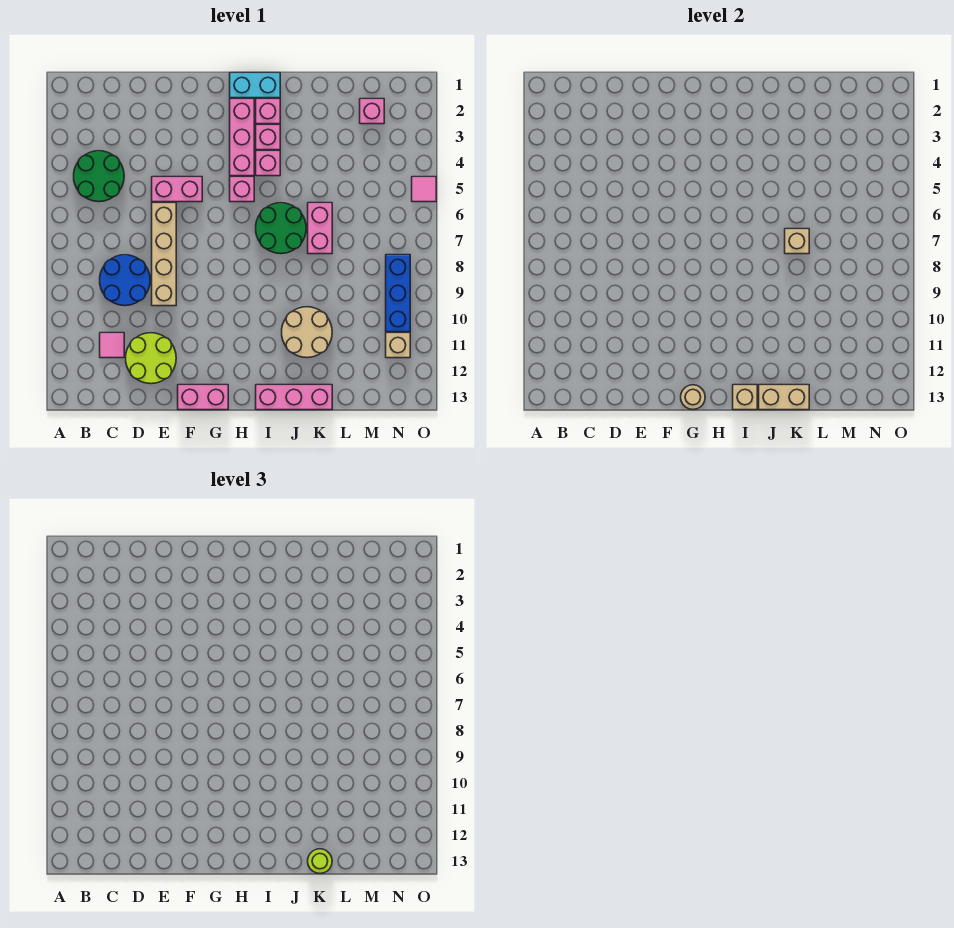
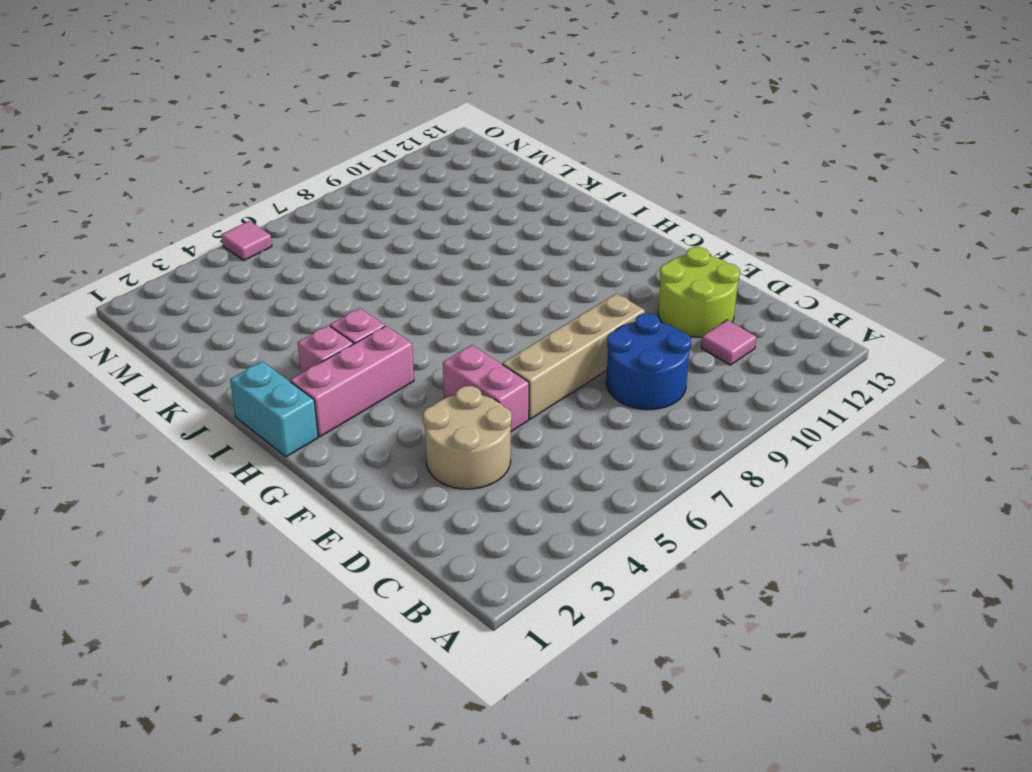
tan 2x2 round brick [423,386,512,489] -> tan 2x2 round brick moved to [282,307,332,358]
none -> green 2x2 round brick [74,151,124,202]
none -> pink 1x2 brick [178,385,228,410]
none -> pink 1x1 brick [230,177,254,202]

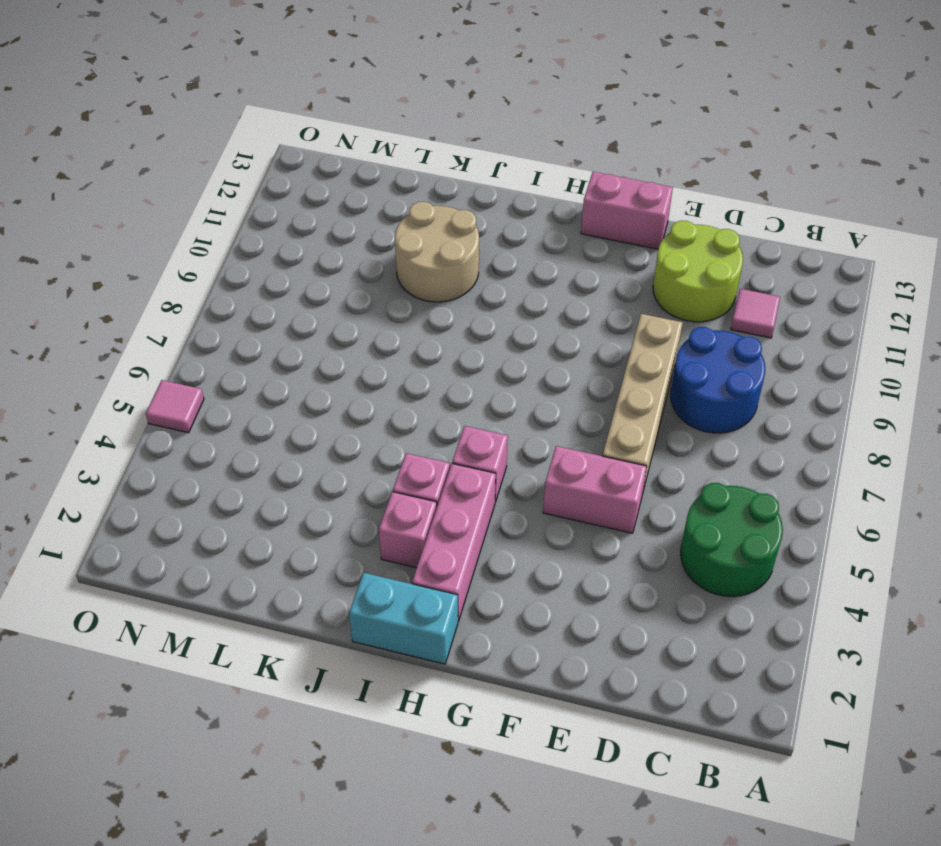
none -> pink 1x1 brick [256,99,280,124]
none -> green 2x2 round brick [256,203,306,254]
none -> pink 1x3 brick [256,385,332,410]

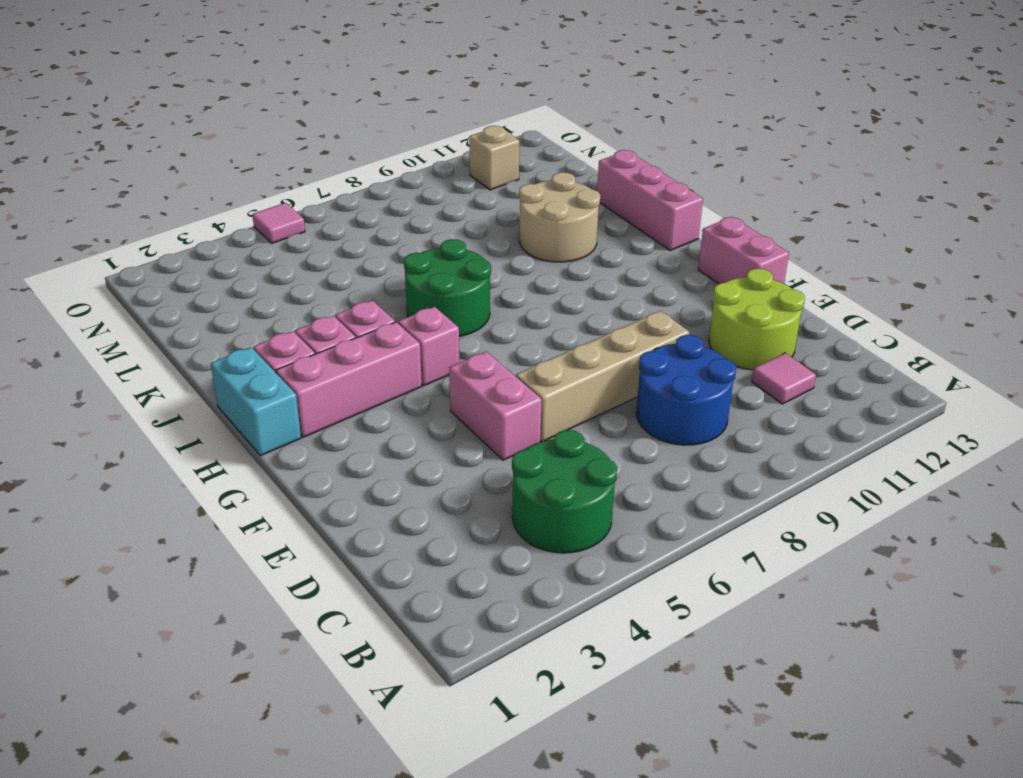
none -> pink 1x2 brick [308,203,332,254]
none -> pink 1x1 brick [360,99,384,124]
none -> blue 1x3 brick [386,255,410,332]

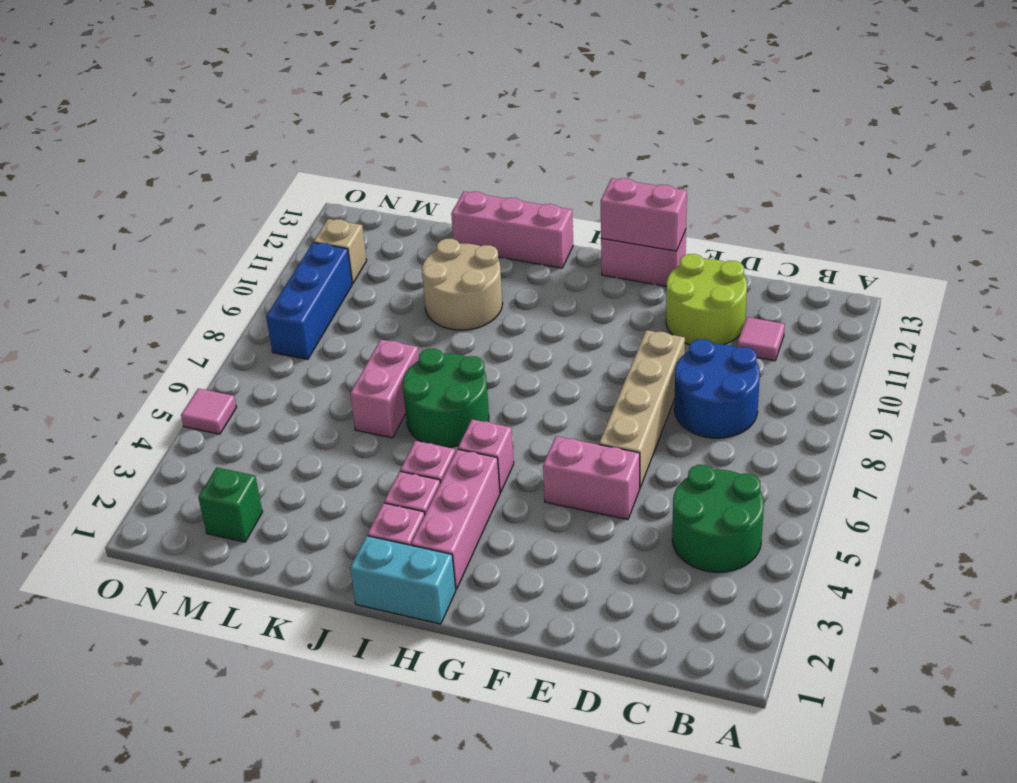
pink 1x2 brick [601,178,687,251] -> tan 1x1 round brick [681,385,705,409]
green 1x1 brick [198,467,262,542] -> pink 1x1 brick [360,99,384,124]
none -> tan 1x1 brick [733,385,757,410]
none -> tan 1x2 brick [759,385,809,410]
none -> tan 1x1 brick [785,229,809,254]

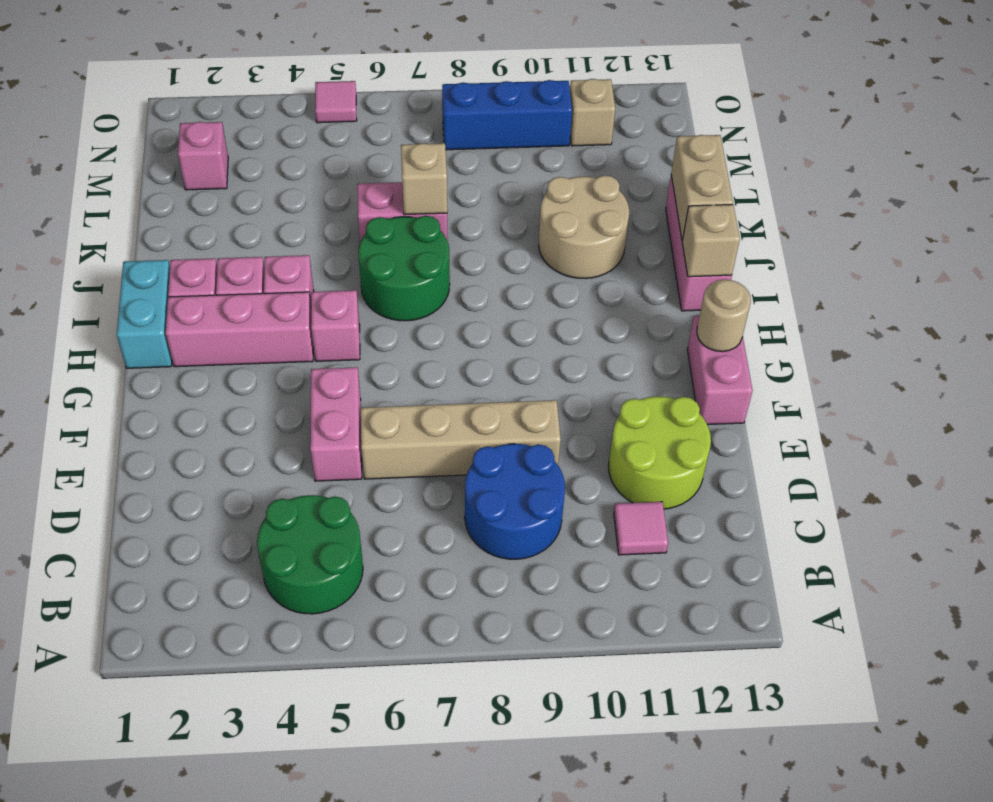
none -> lime 1x1 round brick [308,849,332,873]

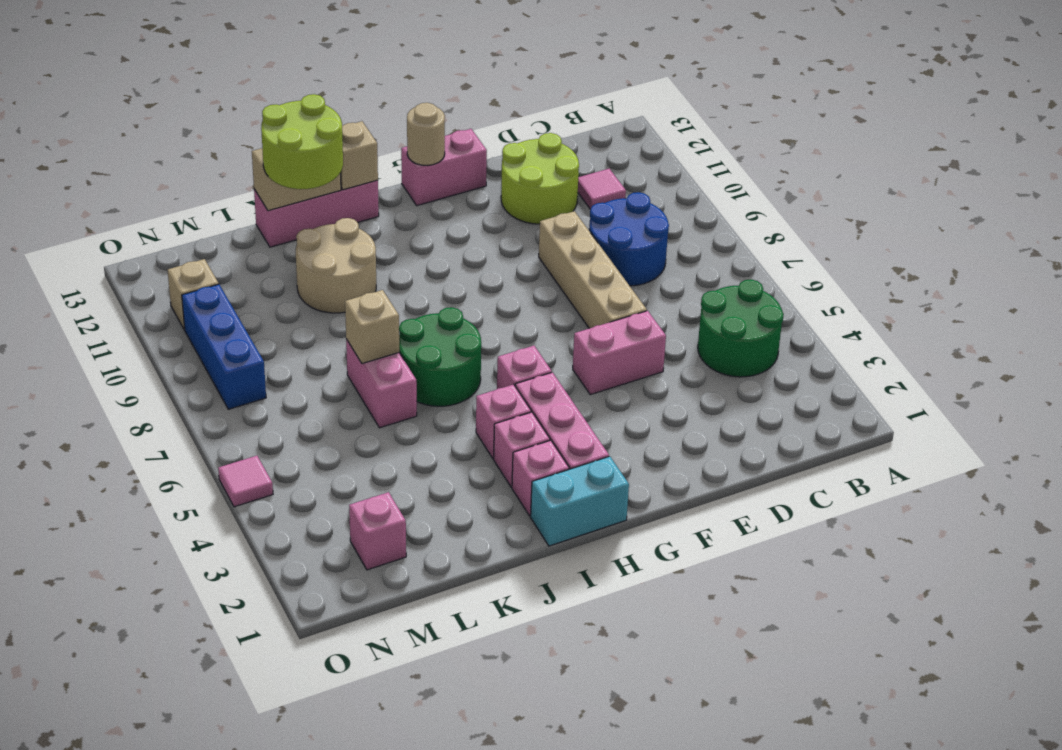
lime 2x2 round brick [261,94,343,189] -> lime 1x1 round brick [308,849,332,873]

